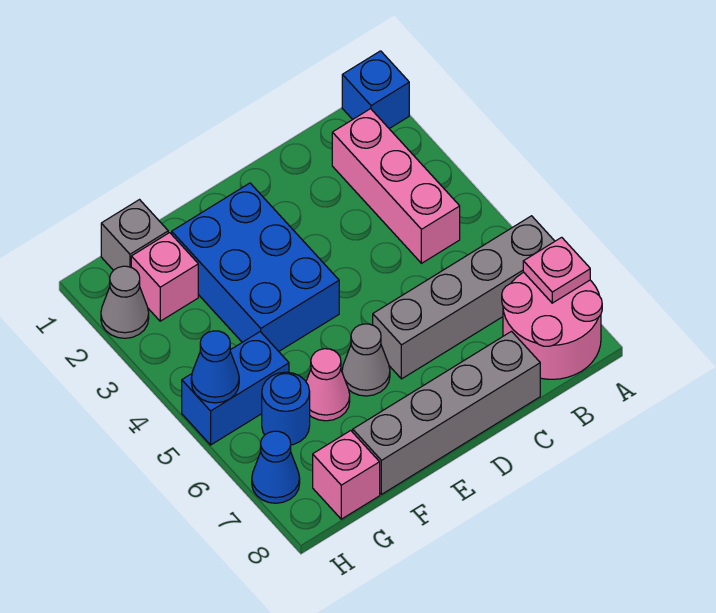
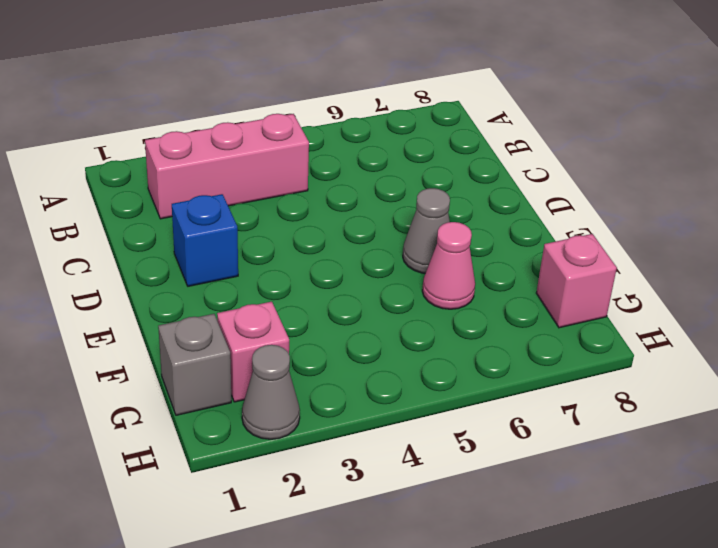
blue 1x1 brick [172,194,238,286] -> blue 1x1 brick moved to [342,51,409,129]
none -> grey 1x4 brick [373,216,555,379]
none -> pink 2x2 round brick [502,272,602,379]
none -> grey 1x4 brick [353,331,540,494]

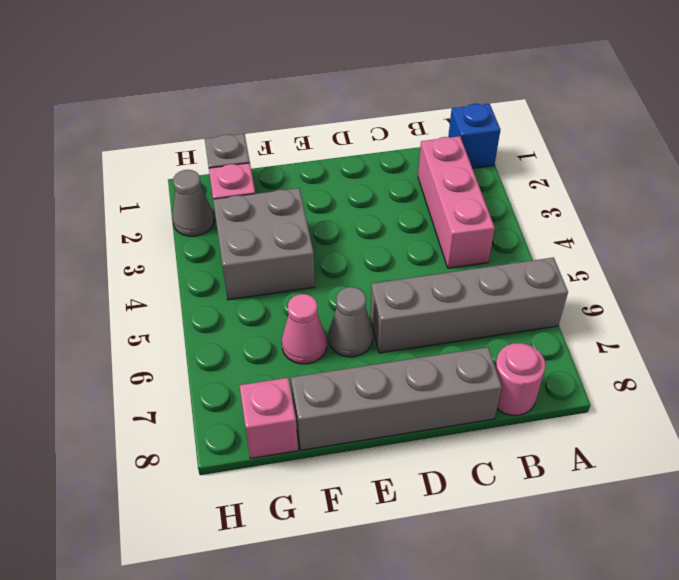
pink 1x1 round brick [495,343,546,415] -> pink 2x2 round brick [502,272,602,379]
grey 2x2 brick [213,188,315,300] -> blue 2x3 brick [172,183,339,351]
none -> blue 1x2 brick [182,332,289,445]
none -> blue 1x1 round brick [262,372,310,445]
none -> blue 1x1 cone [252,431,300,503]

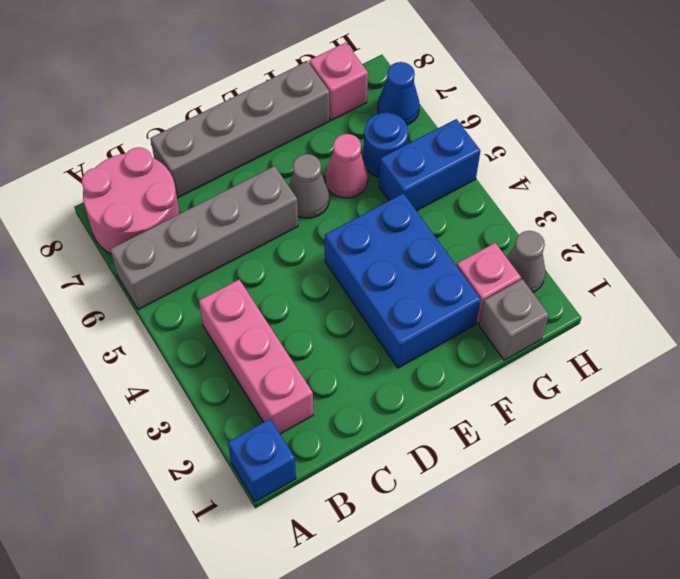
none -> pink 1x1 plate [523,237,590,303]
none -> blue 1x1 cone [191,331,239,403]

